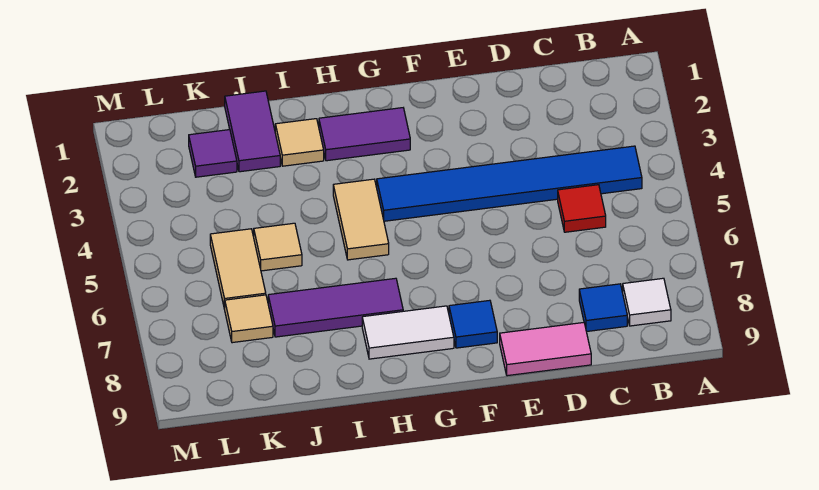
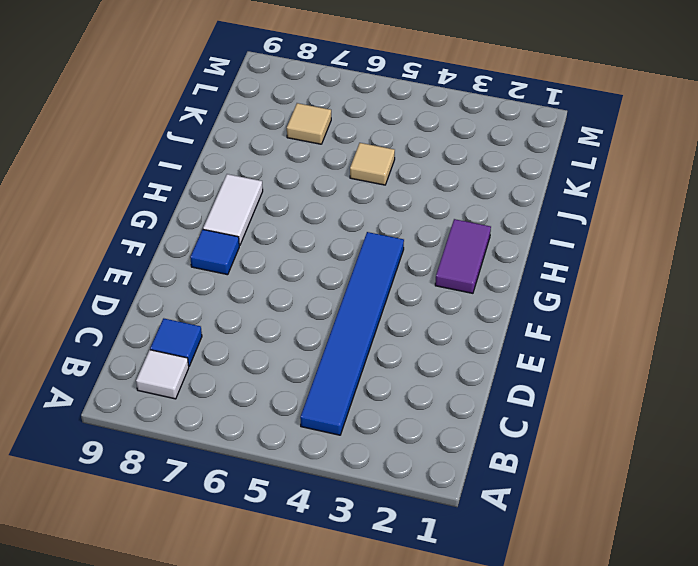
none -> red 1x1 tile [558,185,606,232]
none -> pink 1x2 tile [500,323,591,376]
none -> tan 1x2 tile [333,179,389,260]

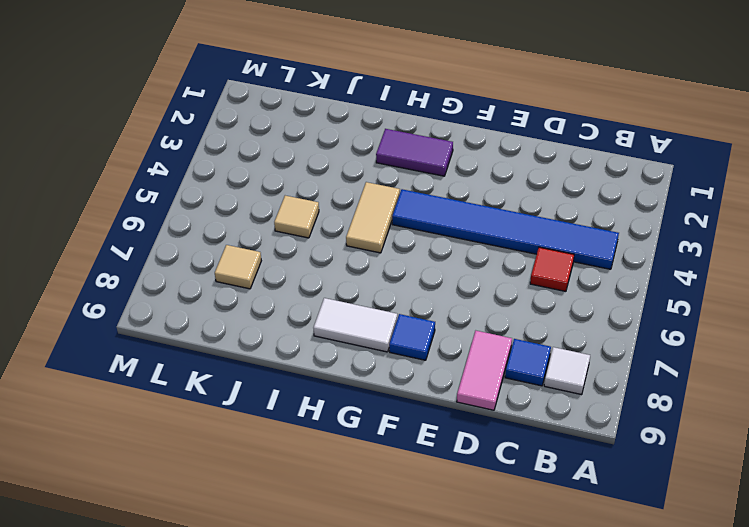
pink 1x2 tile [457,331,512,410] -> pink 1x2 tile turned to [500,323,591,376]
none -> purple 1x3 tile [268,278,403,337]
none -> tan 1x1 tile [275,119,324,166]
none -> purple 1x2 tile [225,91,280,172]

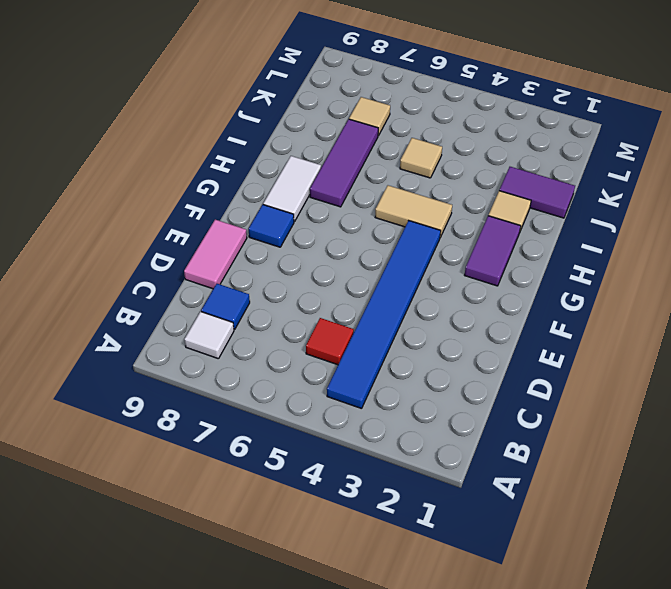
none -> purple 1x1 tile [189,130,237,177]
none -> tan 1x2 tile [210,229,266,309]

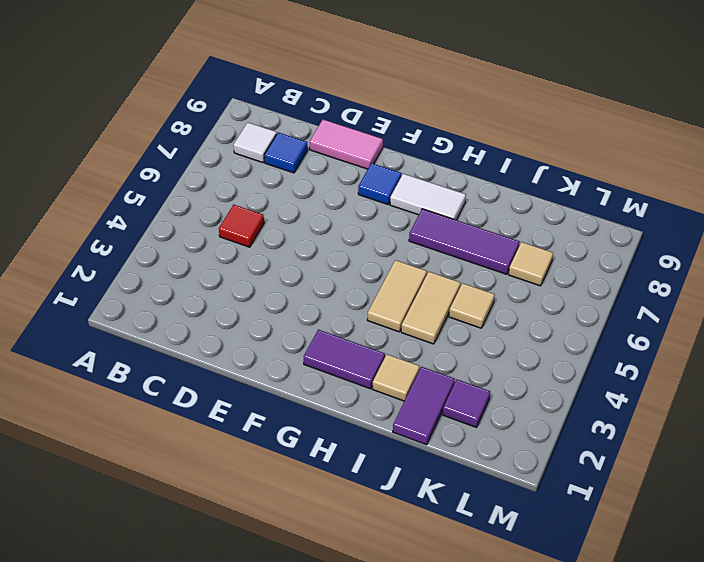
tan 1x2 tile [401,272,461,344] -> tan 1x2 tile moved to [210,229,266,309]
none -> blue 1x6 tile [377,146,642,221]

